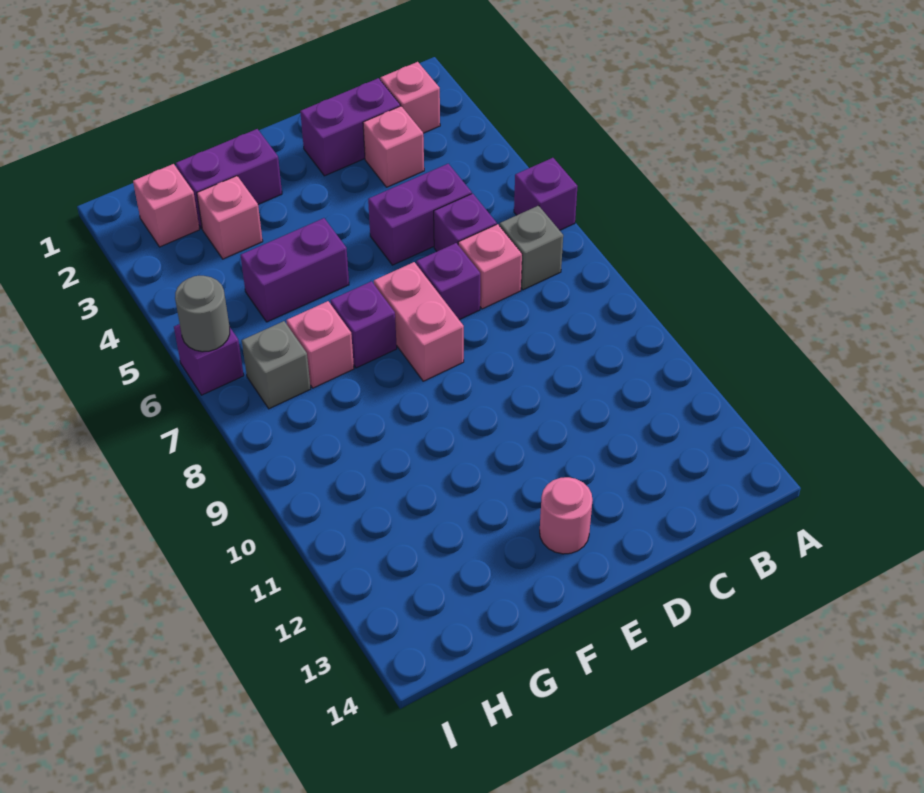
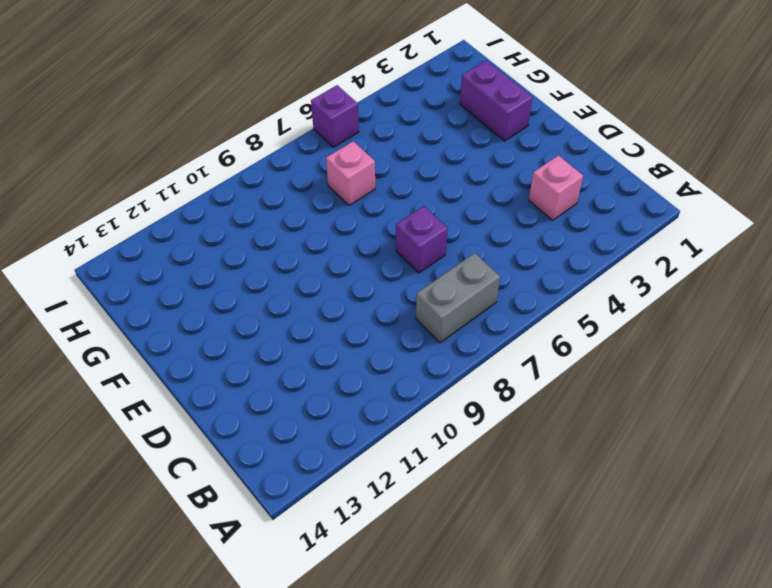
grey 1x2 brick [416,253,500,343] -> grey 1x1 brick [500,206,563,290]
none -> purple 1x1 brick [514,158,577,230]
none -> pink 1x1 brick [381,62,440,133]
none -> purple 1x2 brick [300,78,400,176]

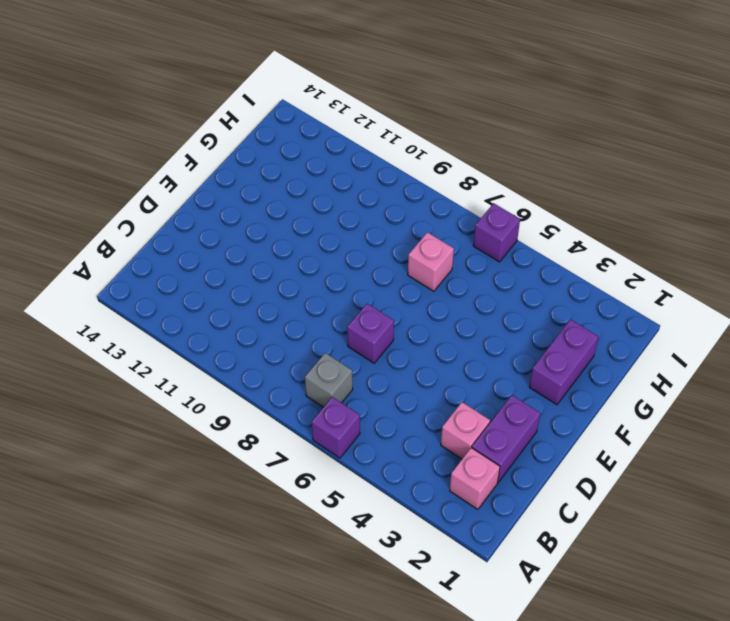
none -> purple 1x2 brick [368,164,472,265]
none -> purple 1x1 brick [434,193,497,251]
none -> pink 1x1 brick [458,224,522,309]

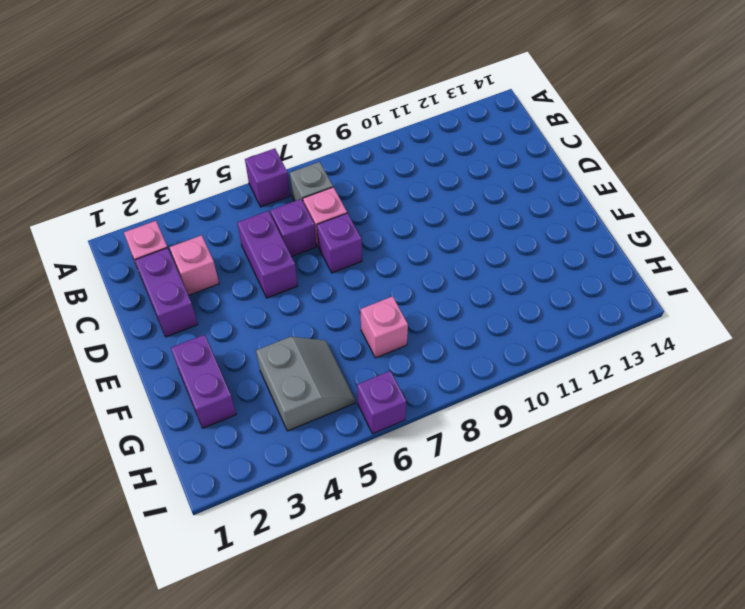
grey 2x2 slope [256,337,355,431] -> purple 1x2 brick [241,218,349,322]
none -> pink 1x2 brick [374,262,464,381]
none -> pink 1x1 round brick [540,477,592,554]
none -> purple 1x1 brick [330,281,397,368]

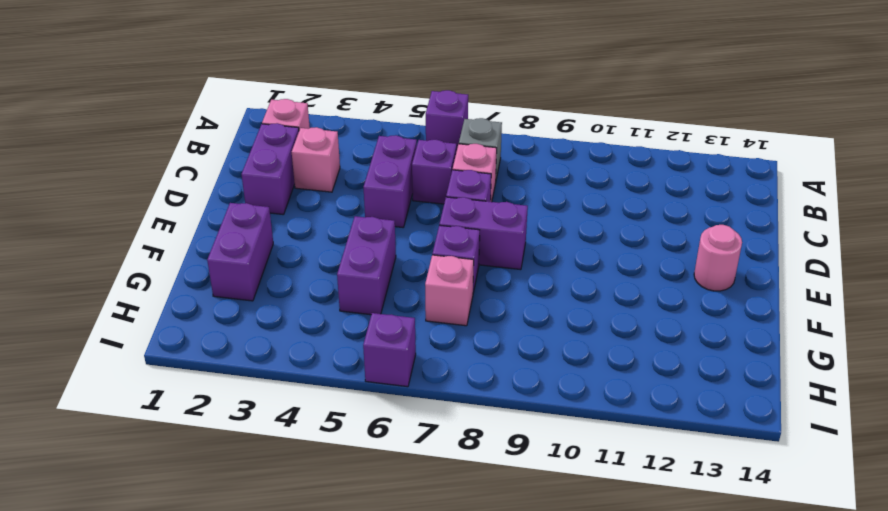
purple 1x2 brick [439,197,528,270] -> pink 1x2 brick [374,262,464,381]
none -> pink 1x1 brick [197,176,263,259]
none -> pink 1x1 brick [133,164,200,247]
none -> grey 1x1 brick [242,321,311,409]

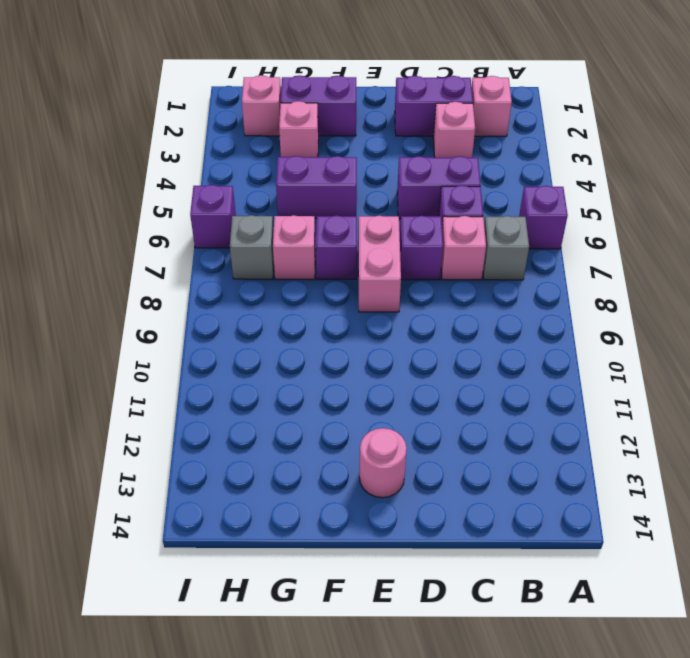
none -> grey 1x1 round brick [175,276,230,352]

